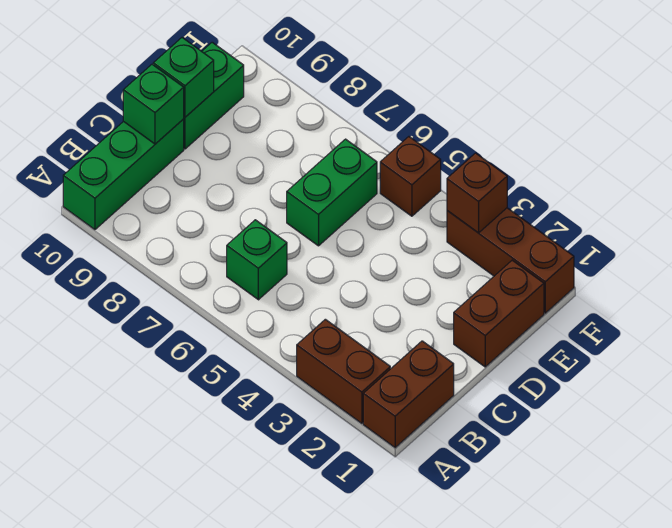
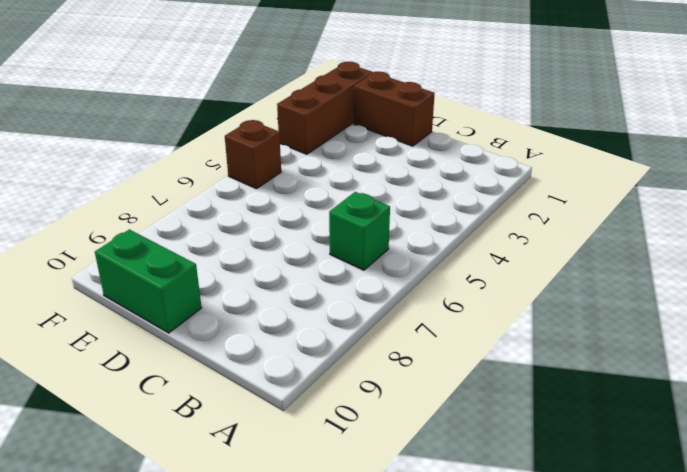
none -> brown 1x2 brick [363,341,454,448]
none -> brown 1x2 brick [297,319,390,423]
none -> green 1x3 brick [63,119,184,230]

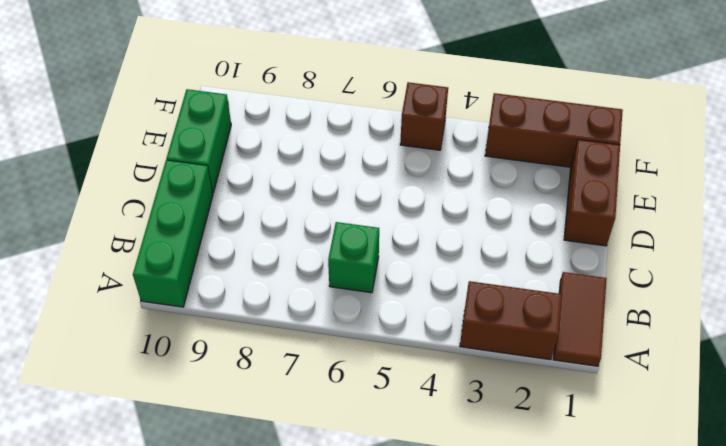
brown 1x2 tile [553,272,607,366] -> brown 1x2 brick [363,341,454,448]
none -> green 1x2 brick [287,139,377,246]
none -> green 1x1 brick [123,64,184,144]
none -> green 1x1 brick [153,38,214,117]

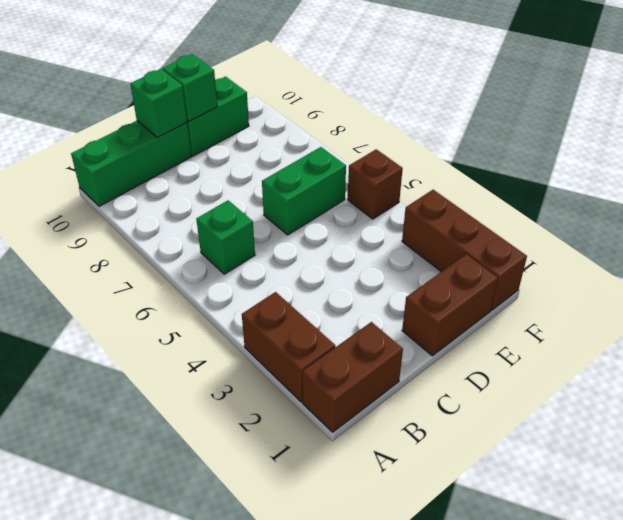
none -> brown 1x1 brick [447,153,507,233]

